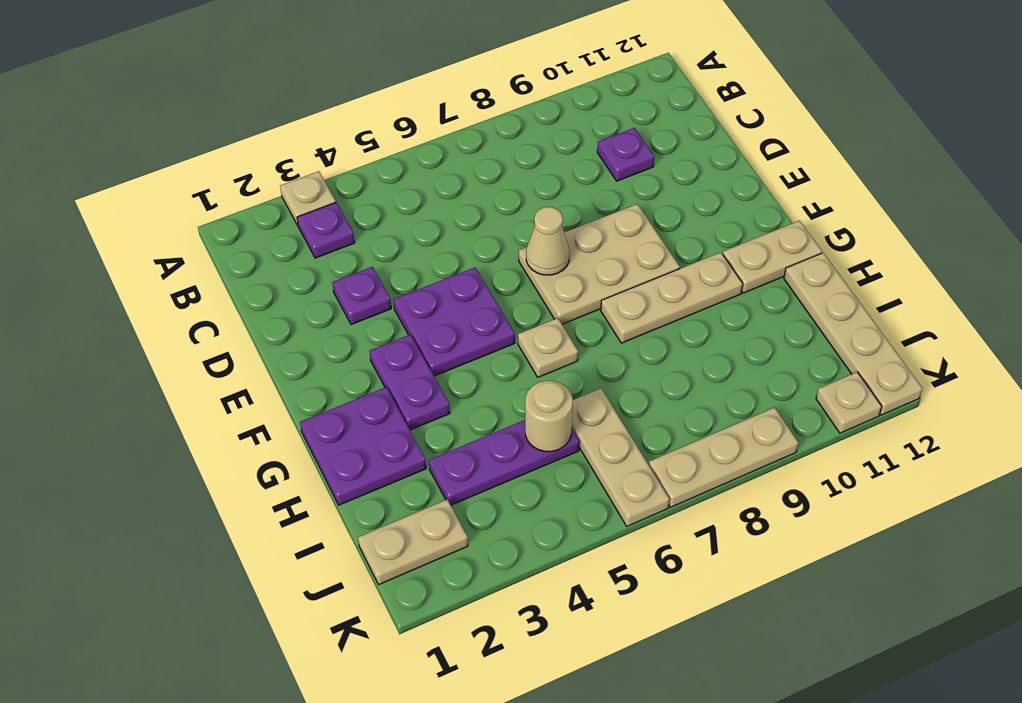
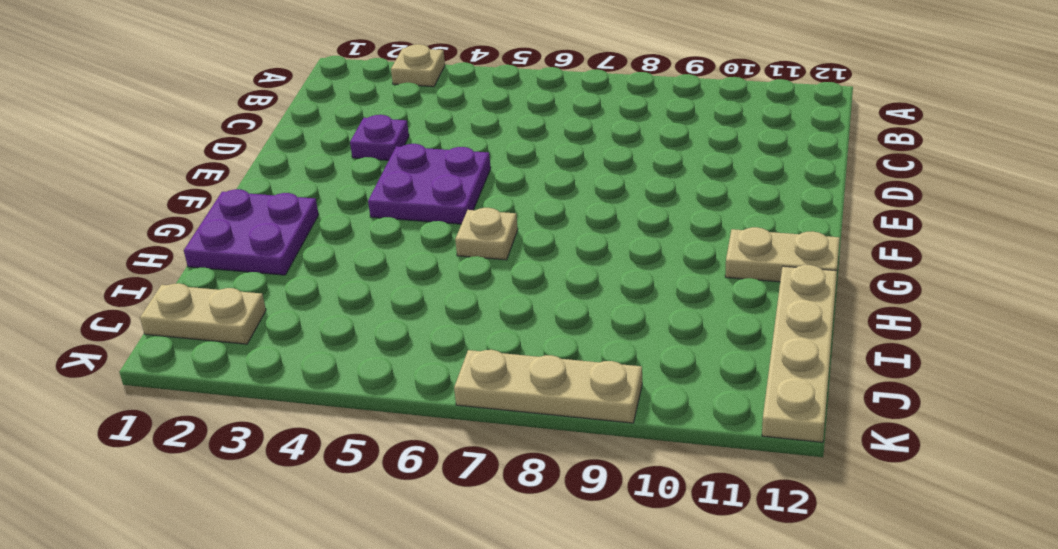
none -> purple 1x1 plate [297,202,355,258]
none -> purple 1x1 plate [597,128,654,181]
none -> tan 2x3 plate [519,204,680,324]

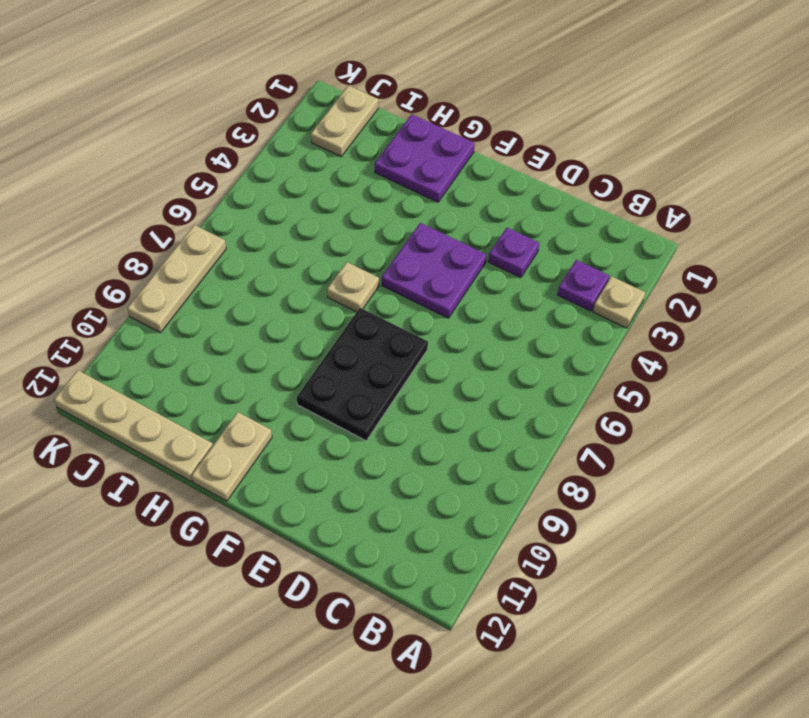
black 2x3 plate [297,308,428,441] -> tan 2x3 plate [519,204,680,324]
none -> purple 1x1 plate [597,128,654,181]
none -> purple 1x2 plate [370,334,450,430]
none -> tan 1x3 plate [601,252,743,343]

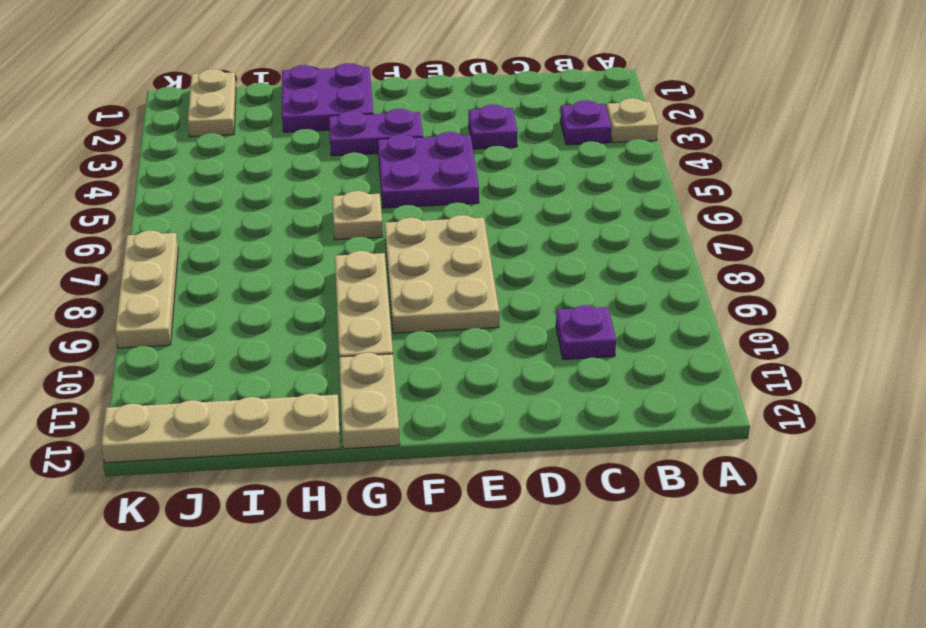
none -> purple 1x3 plate [429,420,579,505]
none -> tan 1x3 plate [571,389,669,526]
none -> tan 1x1 plate [816,372,882,433]

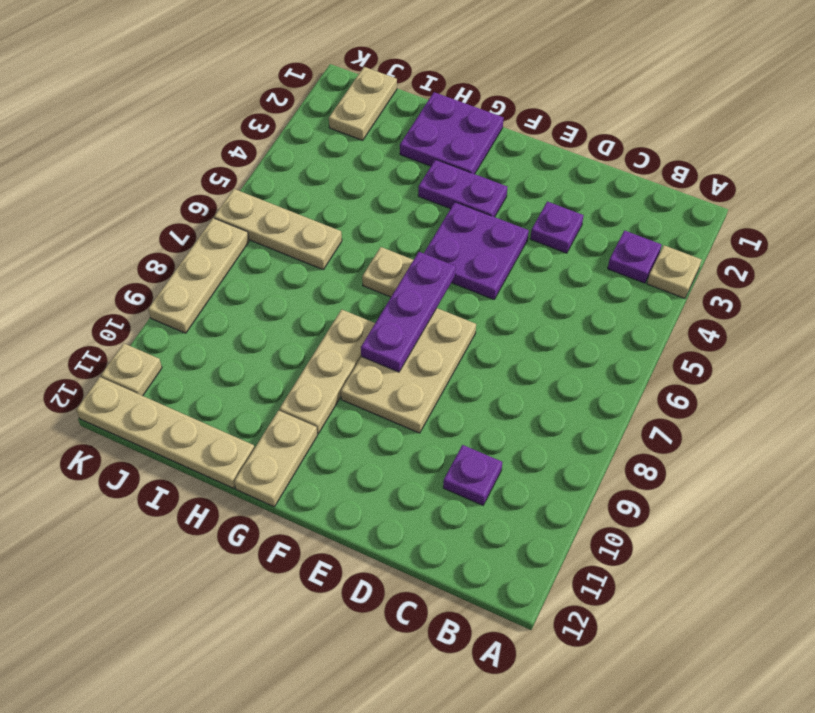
purple 1x3 plate [361,252,456,372] -> purple 1x3 plate moved to [429,420,579,505]
none -> tan 1x1 cone [526,207,570,275]
none -> tan 1x1 round brick [525,381,573,452]

